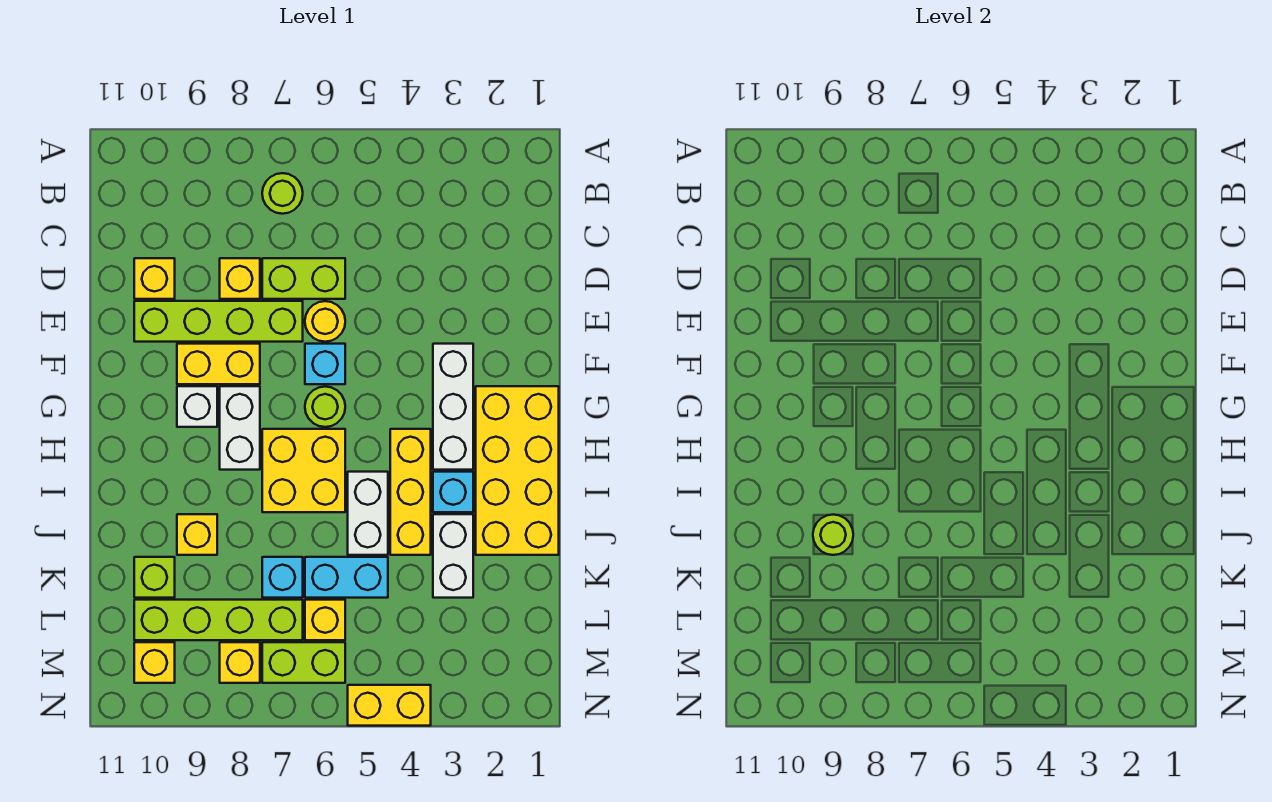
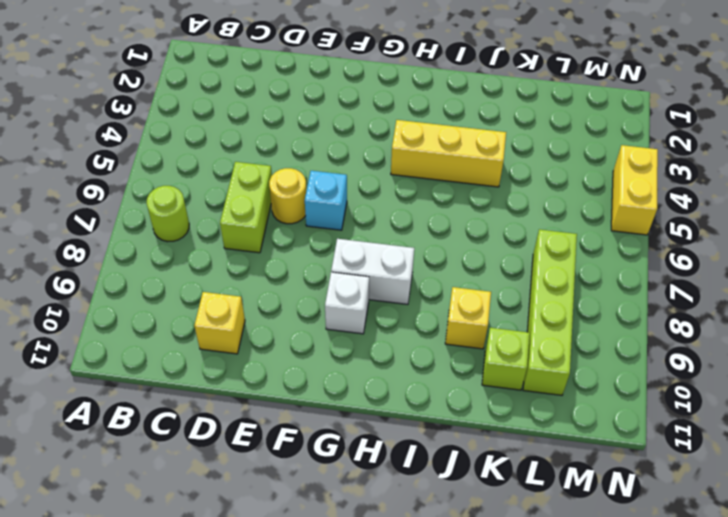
none -> yellow 1x1 brick [220,258,260,299]
none -> lime 1x4 brick [134,301,303,342]
none -> white 1x3 brick [433,344,473,470]

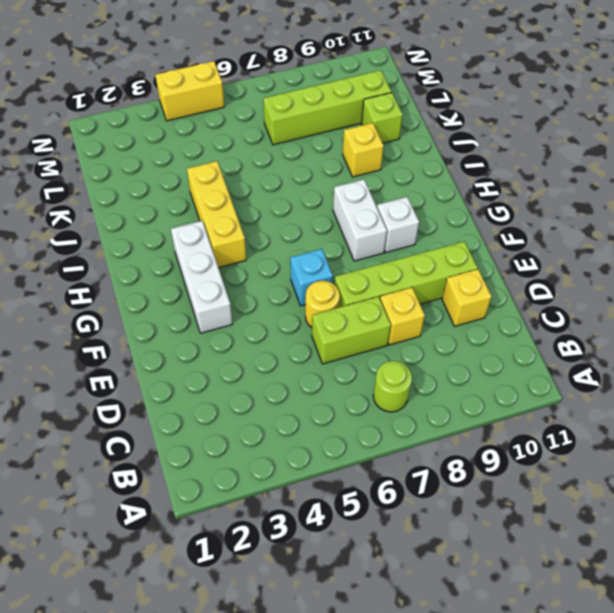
none -> yellow 1x2 brick [177,344,260,384]
none -> yellow 2x4 brick [476,386,559,555]
none -> lime 1x1 round brick [305,387,345,427]

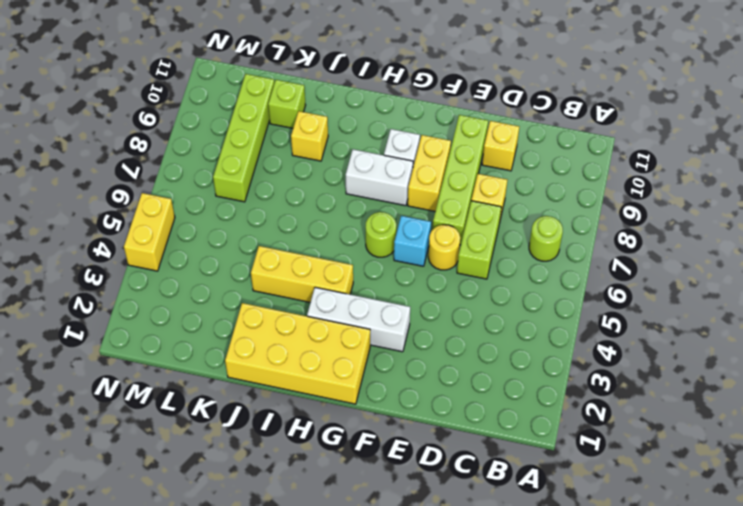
none -> yellow 2x2 brick [262,429,345,512]
none -> cyan 1x1 brick [433,472,473,512]
none -> white 1x2 brick [348,472,388,555]

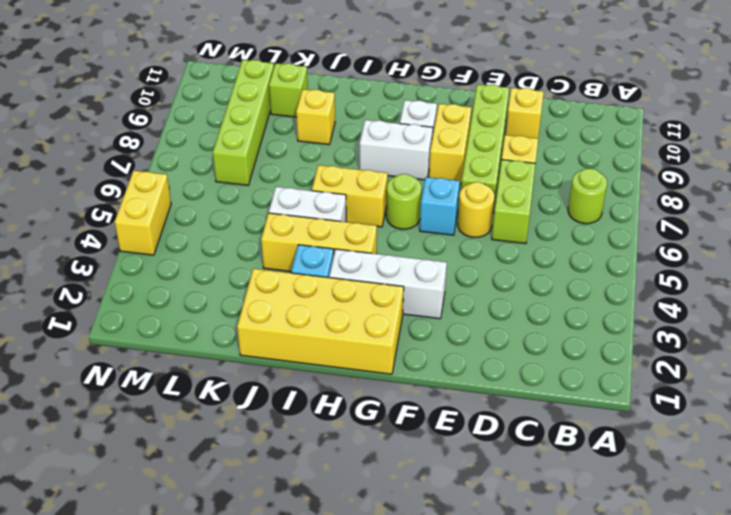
yellow 1x2 brick [312,165,388,227] -> yellow 2x2 brick [262,429,345,512]
none -> white 1x2 brick [433,514,473,598]
none -> cyan 1x2 brick [305,557,388,598]
none -> cyan 1x1 brick [262,557,303,598]

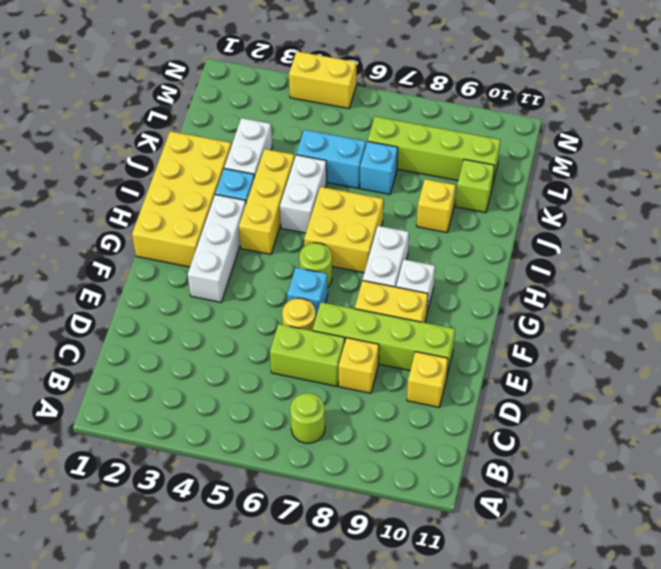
none -> yellow 1x1 brick [305,600,345,640]
none -> lime 1x2 brick [262,642,345,683]
none -> yellow 1x1 brick [220,642,260,683]

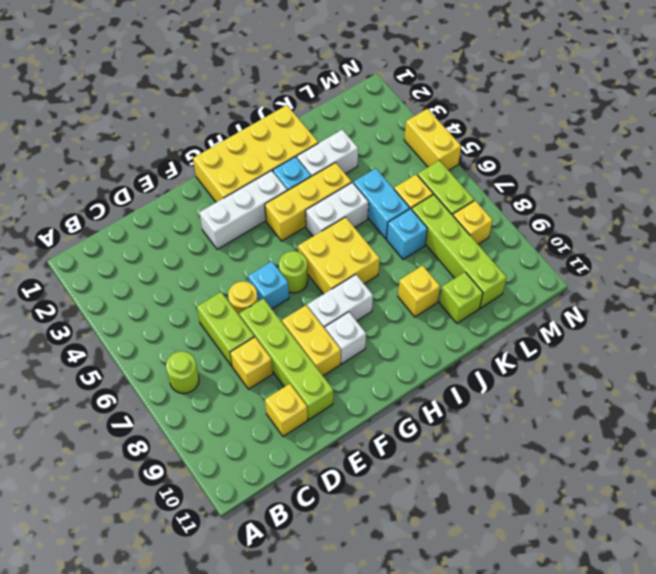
none -> yellow 1x1 brick [134,642,175,683]
none -> lime 1x1 round brick [813,515,853,555]

